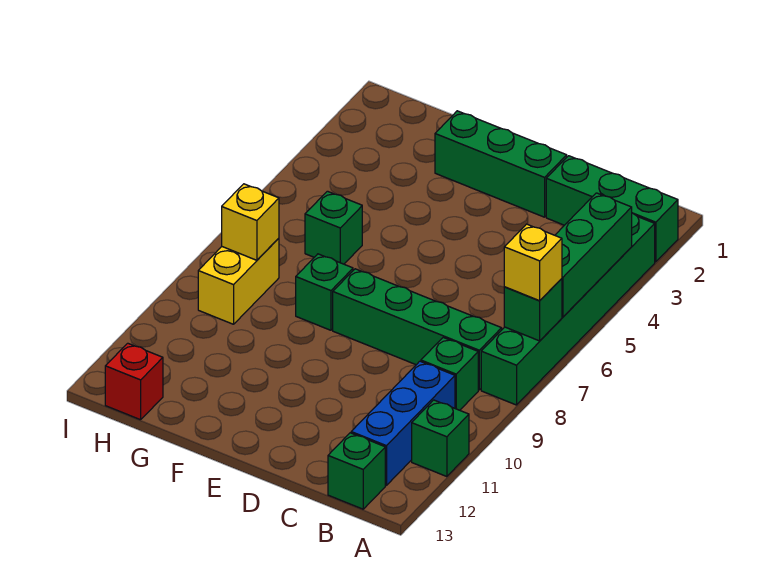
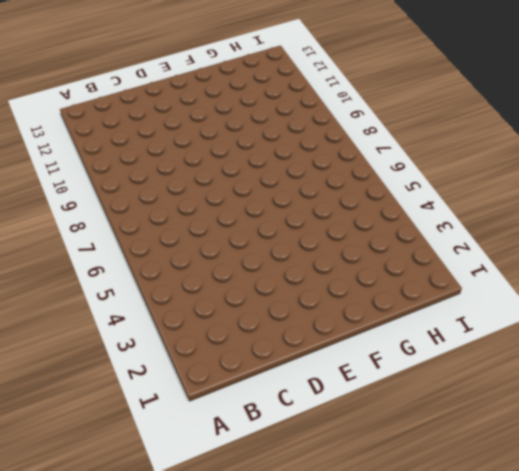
none -> green 1x3 brick [546,156,678,262]
none -> green 1x6 brick [481,213,655,405]
none -> green 1x1 brick [412,400,469,477]

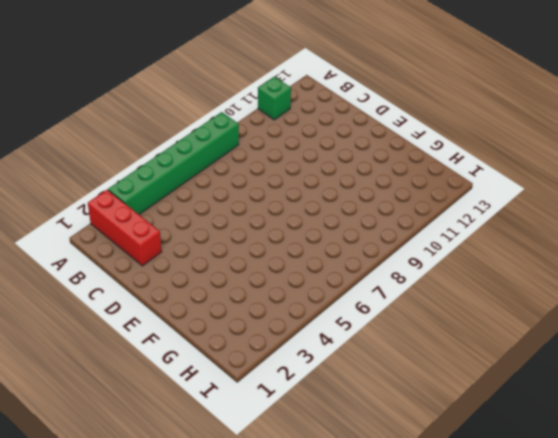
red 1x3 brick [88,190,162,266] -> green 1x3 brick [546,156,678,262]
none -> green 1x4 brick [333,269,502,390]
none -> green 1x1 brick [421,338,478,410]
none -> blue 1x3 brick [351,361,455,485]

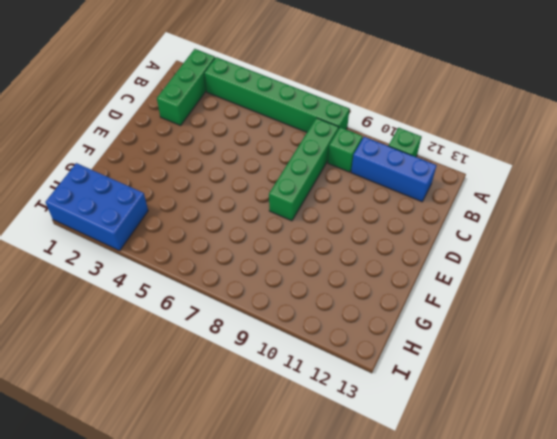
blue 2x3 brick [46,163,148,251] -> none
none -> green 1x1 brick [328,433,385,509]
none -> green 1x3 brick [435,111,567,217]
none -> green 1x1 brick [296,254,353,330]

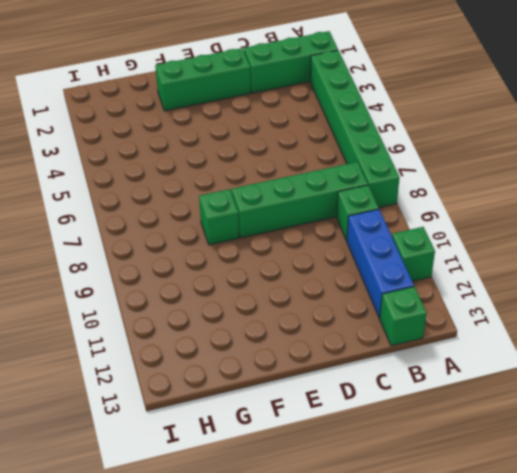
none -> green 1x1 brick [305,191,362,264]
none -> yellow 1x2 brick [198,238,279,324]
none -> red 1x1 brick [105,343,163,420]

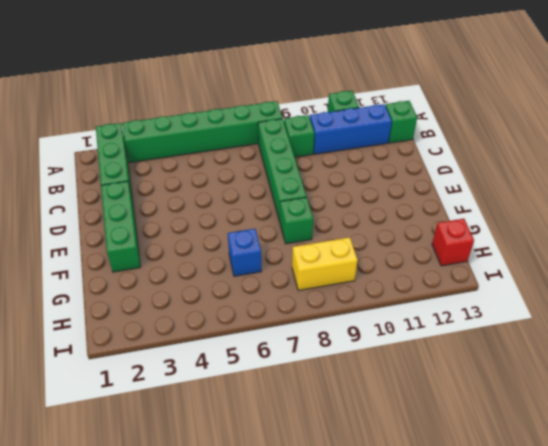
blue 1x1 brick [228,229,262,276] -> green 1x1 brick [305,191,362,264]
none -> green 1x3 brick [555,193,632,317]
none -> green 1x1 brick [504,279,562,341]
none -> yellow 1x1 brick [222,184,279,260]

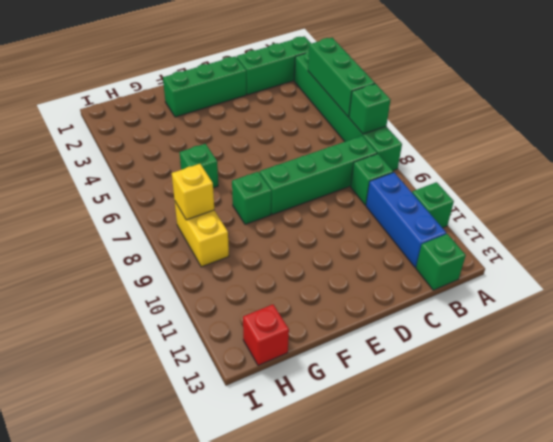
none -> yellow 1x1 brick [504,224,562,301]

